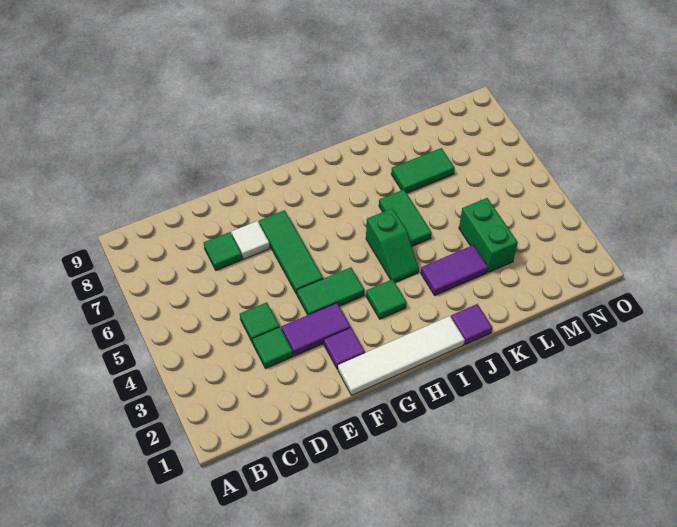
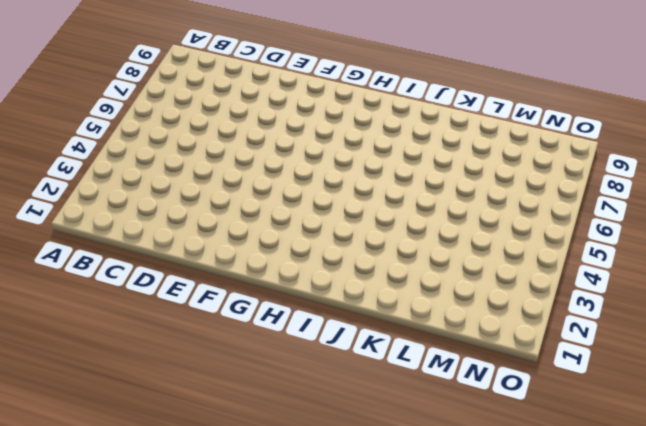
none -> green 1x1 tile [252,327,293,369]
none -> green 1x1 tile [240,302,279,343]
none -> green 1x1 tile [204,232,242,270]

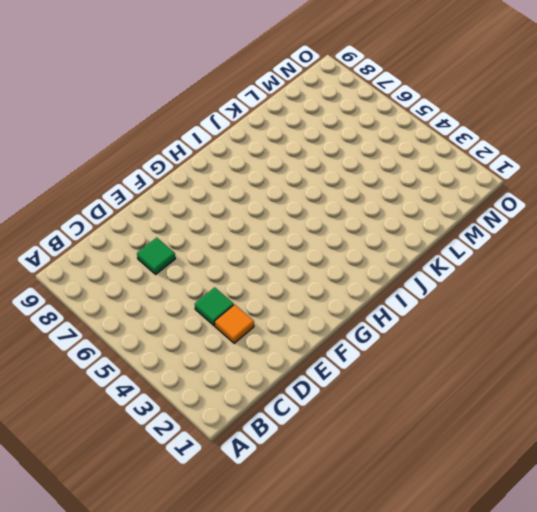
orange 1x1 tile [215,305,254,343] -> green 1x1 tile [252,327,293,369]
none -> purple 1x2 tile [281,303,350,356]
none -> white 1x1 tile [231,221,270,259]
none -> white 1x4 tile [338,316,465,395]

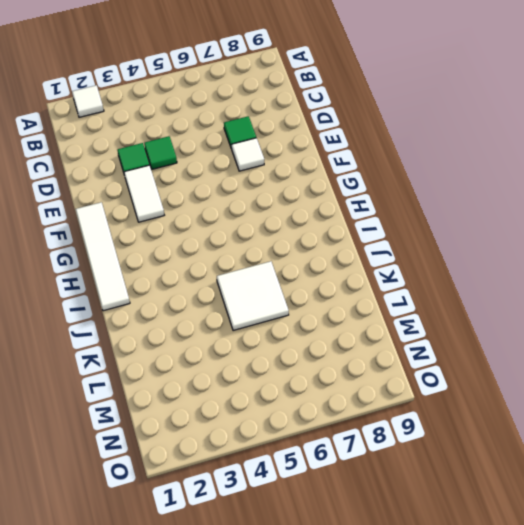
white 1x1 tile [72,85,104,117] -> none
white 1x2 tile [124,165,164,222] -> purple 1x2 tile [281,303,350,356]
white 2x2 tile [217,261,289,331] -> green 1x2 tile [379,190,432,246]
none -> purple 1x1 tile [324,328,365,369]
none -> green 1x2 tile [297,267,364,315]
none -> green 1x3 tile [259,210,323,294]

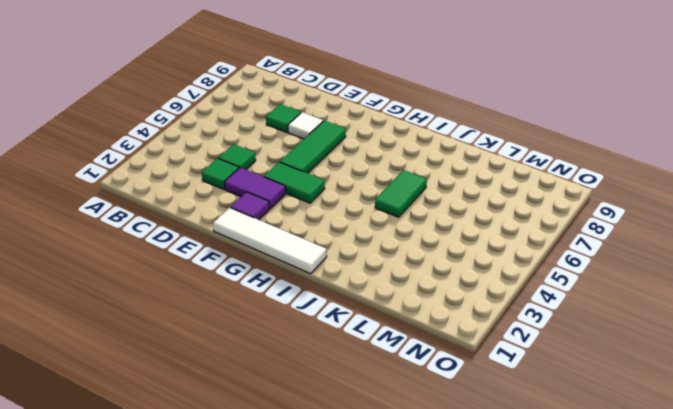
none -> green 1x1 tile [366,279,407,319]
none -> green 1x2 slope [366,208,419,283]
none -> purple 1x1 tile [451,304,492,345]

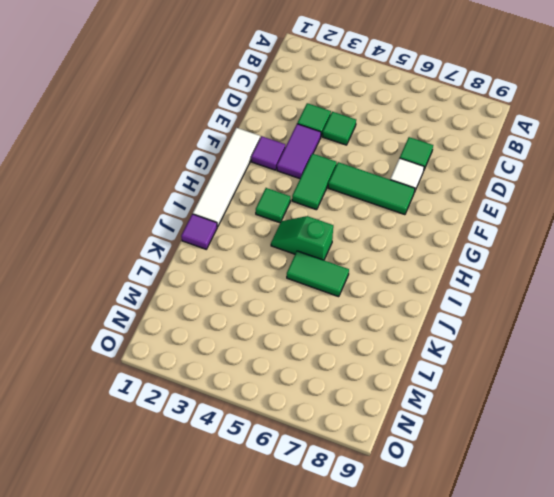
none -> purple 1x2 tile [421,245,488,295]
none -> green 1x2 tile [391,148,455,193]
none -> green 1x2 brick [459,198,518,272]

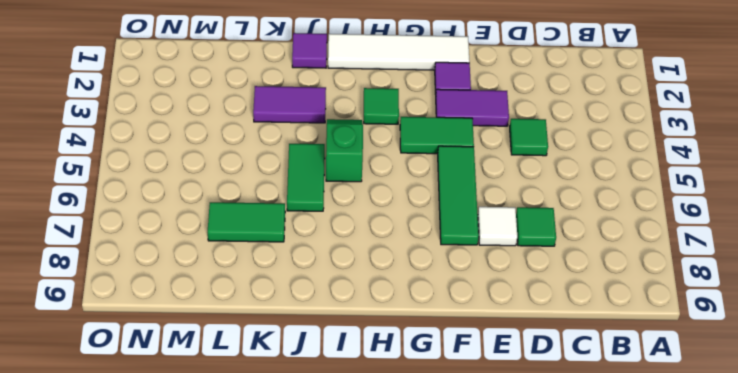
none -> green 1x1 tile [252,327,293,369]
none -> green 1x2 brick [459,198,518,272]

